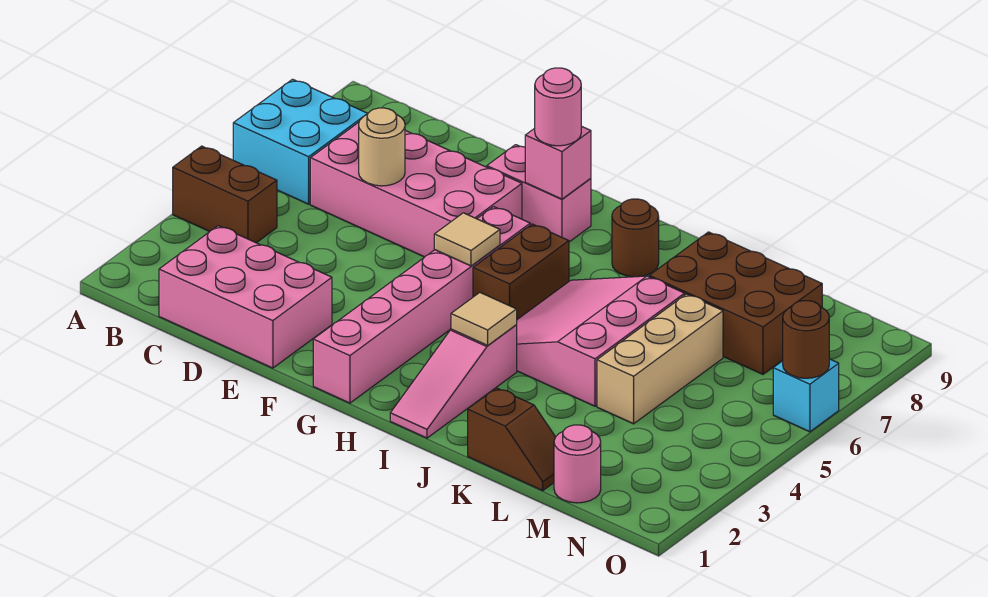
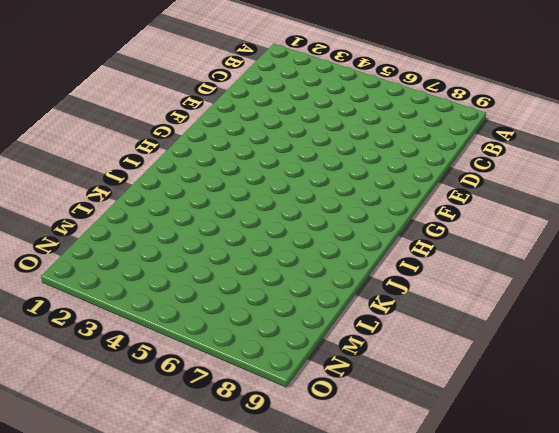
none -> brown 1x2 brick [173,146,277,243]
none -> cyan 2x2 brick [233,79,368,204]
none -> pink 2x3 brick [159,226,332,368]

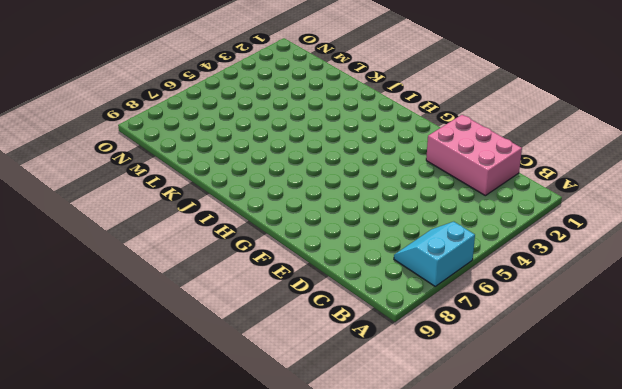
cyan 2x2 slope [394,222,475,286] -> cyan 2x2 brick [233,79,368,204]
none -> brown 1x2 brick [173,146,277,243]
none -> pink 2x4 brick [310,122,522,257]
none -> pink 1x2 brick [487,145,591,242]

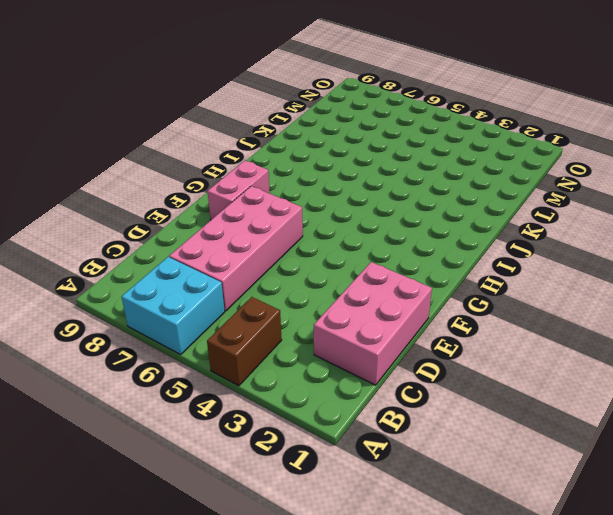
none -> pink 1x6 brick [313,207,530,403]
none -> brown 1x2 brick [473,224,569,319]
none -> pink 1x3 slope [390,325,517,438]

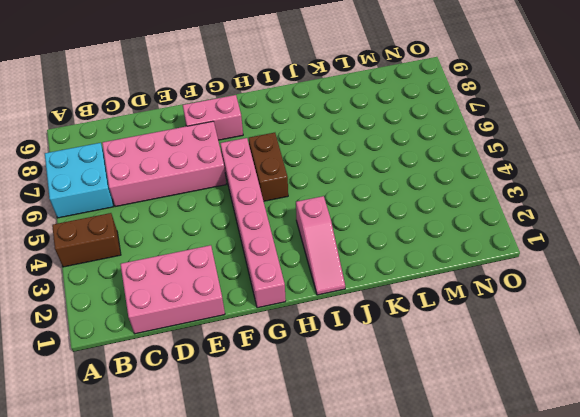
none -> pink 3x3 slope [517,276,685,406]
none -> brown 1x1 round brick [612,199,659,277]
none -> brown 1x2 slope [468,388,555,491]

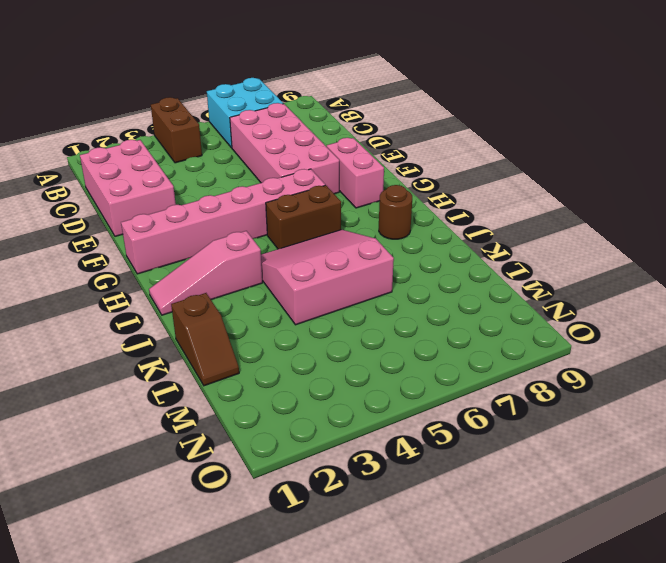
none -> brown 2x3 brick [649,232,822,374]
none -> tan 1x3 brick [597,294,723,424]
none -> pink 1x1 round brick [554,425,601,503]

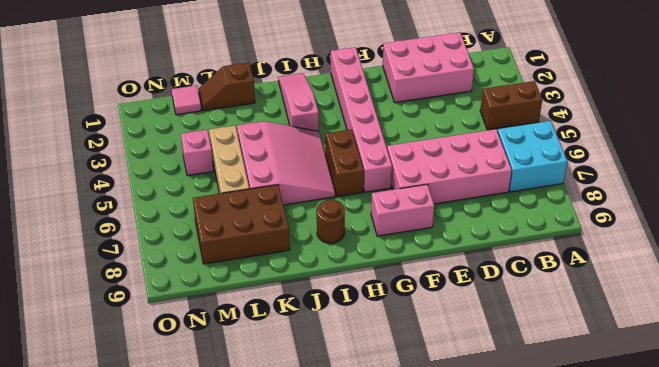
pink 1x1 tile [172,85,201,115] -> pink 1x1 round brick [554,425,601,503]
pink 1x1 brick [181,130,214,176] -> pink 1x1 brick moved to [525,126,591,199]
none -> cyan 1x1 brick [773,359,839,432]
none -> tan 1x1 round brick [359,108,405,186]
none -> tan 1x1 tile [434,213,500,266]

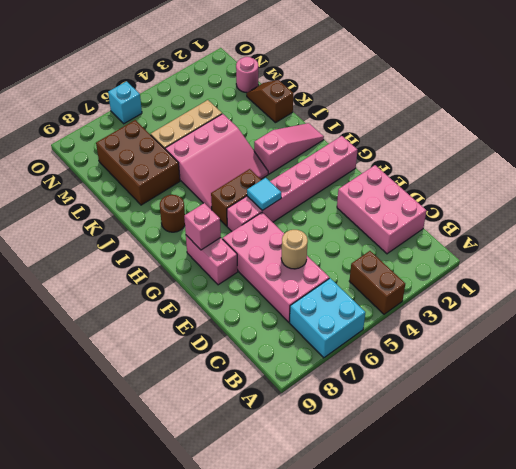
cyan 1x1 tile [247,178,281,211] -> tan 1x1 tile [434,213,500,266]
none -> tan 1x1 tile [451,293,517,345]
none -> brown 1x1 round brick [783,301,829,378]
none -> pink 1x1 round brick [535,68,581,146]

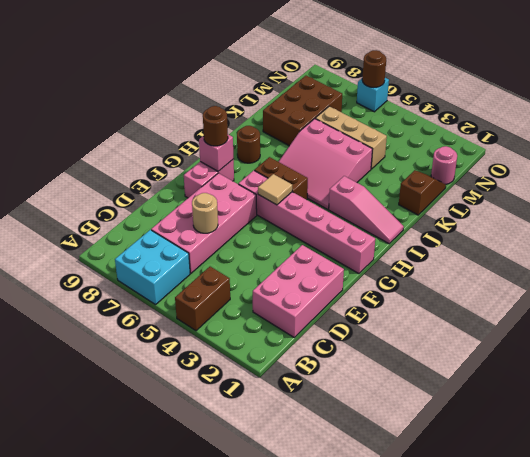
brown 1x1 round brick [203,106,228,146] -> pink 1x1 round brick [535,68,581,146]
none -> tan 1x1 tile [451,293,517,345]

